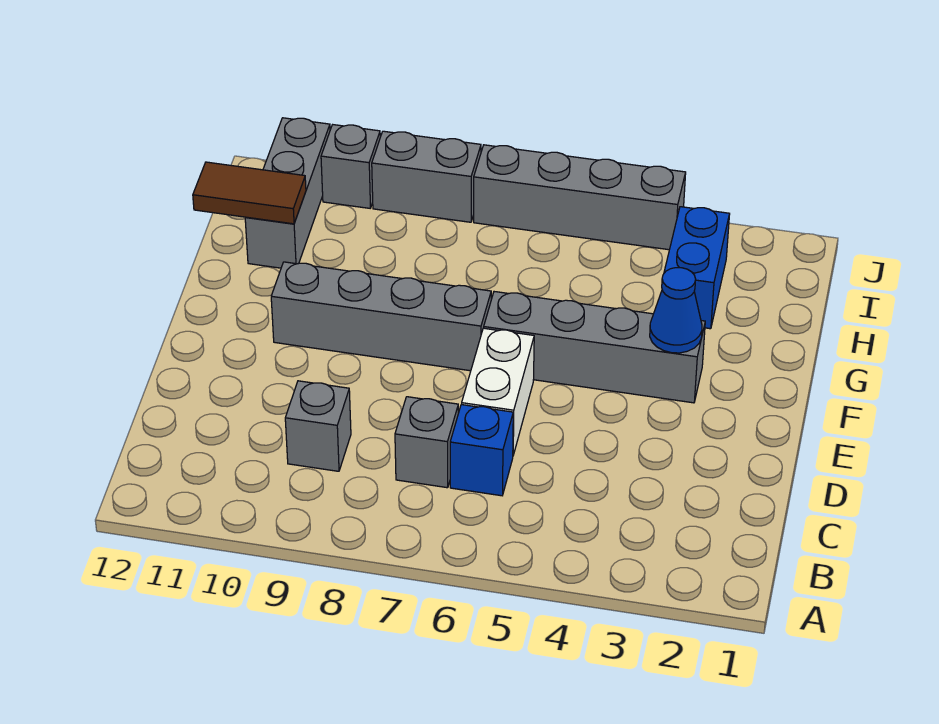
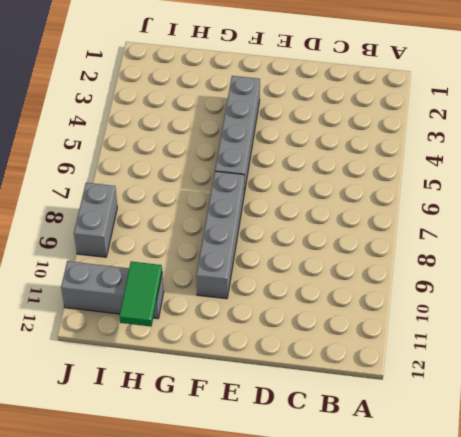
green 1x2 tile [119,261,162,326] -> brown 1x2 tile [193,162,306,224]
none -> blue 1x1 brick [450,405,513,496]
none -> grey 1x1 brick [395,397,458,488]
none -> grey 1x1 brick [285,381,351,471]

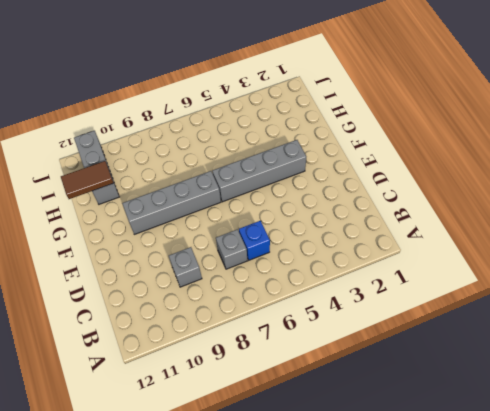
none -> white 1x2 brick [462,328,534,455]
none -> blue 1x2 brick [664,207,730,329]
none -> grey 1x4 brick [474,145,686,250]

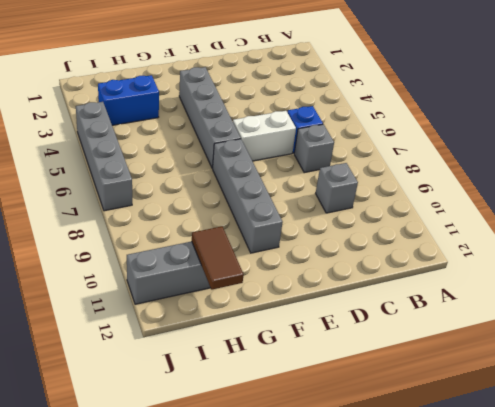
none -> grey 1x2 brick [372,131,481,222]
none -> grey 1x1 brick [321,125,380,208]
none -> blue 1x1 cone [650,268,702,353]

